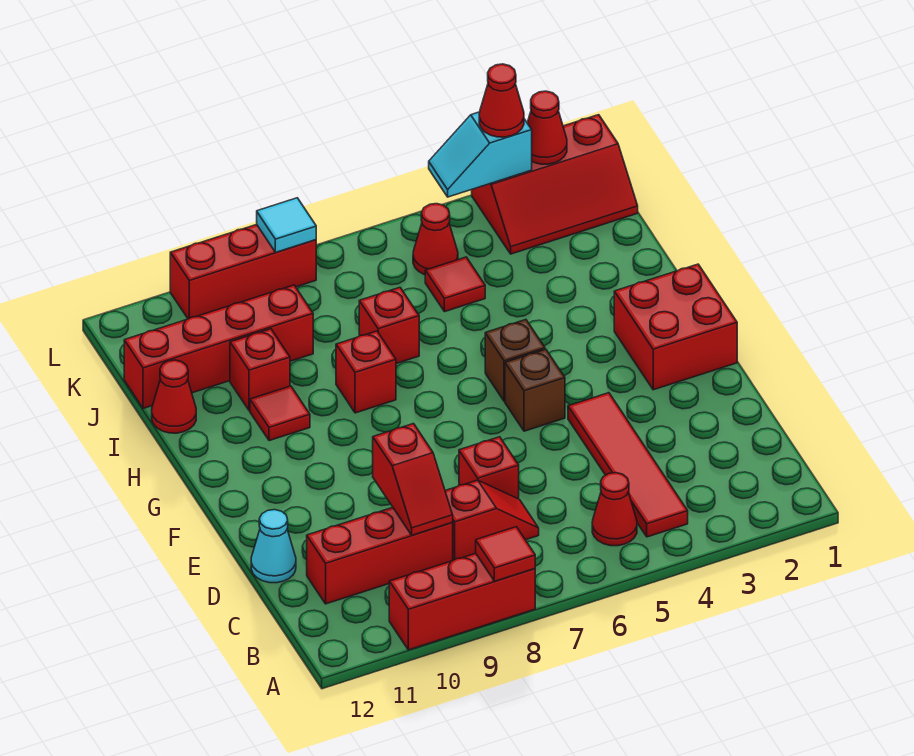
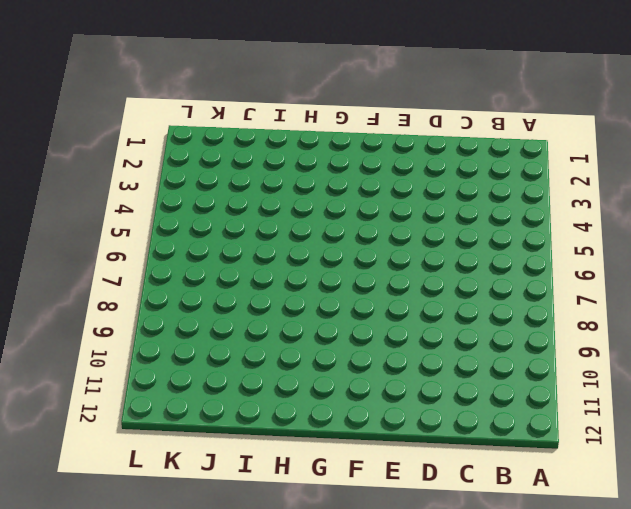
none -> red 1x3 brick [389,553,535,650]
none -> red 1x4 tile [568,393,688,537]
none -> red 1x1 cone [592,473,637,546]

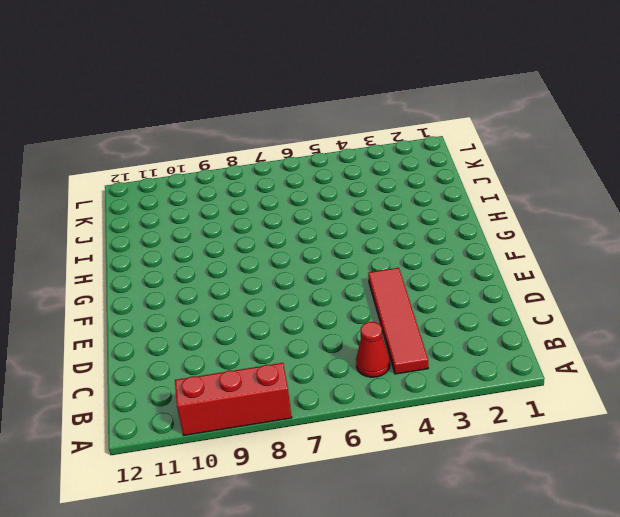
none -> red 1x2 slope [445,480,539,560]
none -> red 1x3 brick [307,507,453,604]
none -> red 1x1 brick [459,437,519,499]

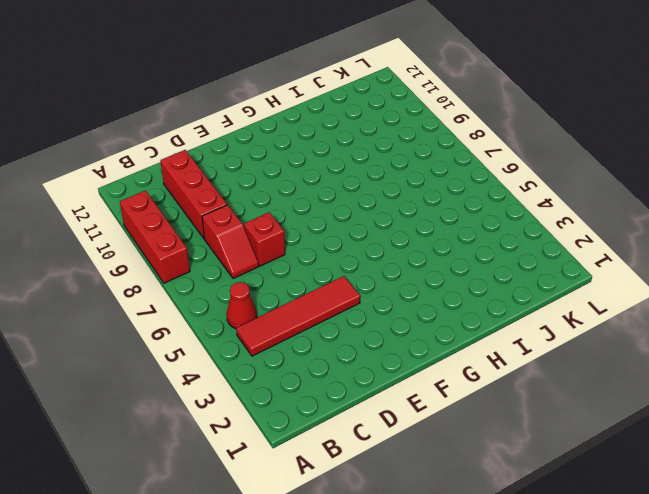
none -> cyan 1x1 cone [251,510,296,583]
none -> red 2x2 brick [614,264,737,390]
none -> brown 1x1 brick [505,349,565,431]

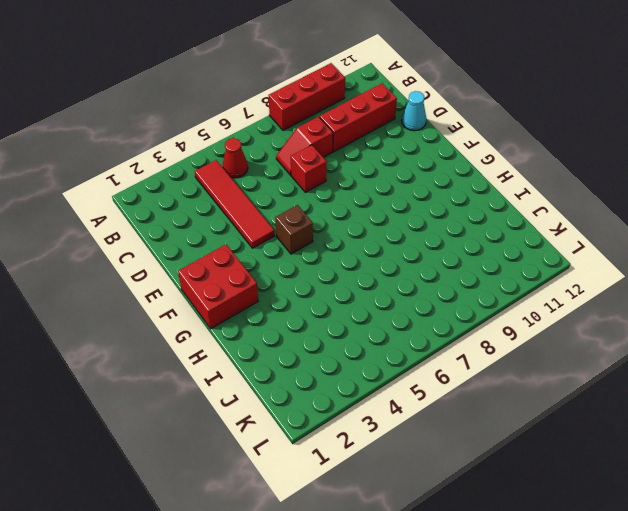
none -> brown 1x1 brick [485,320,545,401]
none -> red 1x1 brick [336,331,396,413]
none -> red 1x1 tile [250,386,310,441]

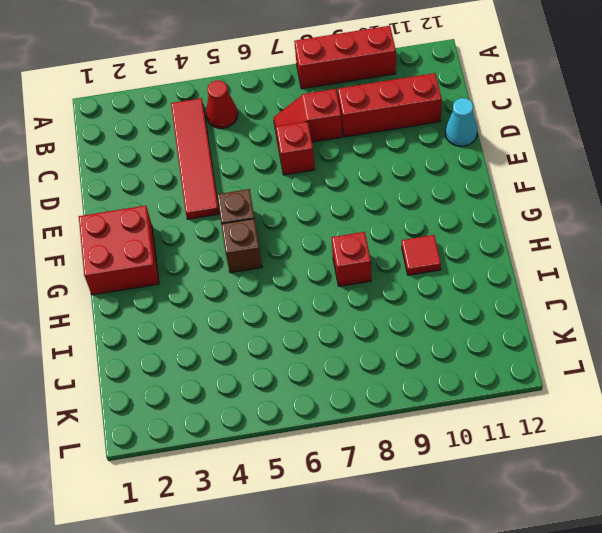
none -> red 1x1 brick [359,287,419,364]
none -> red 1x1 brick [230,329,290,411]
none -> red 1x1 cone [152,360,196,433]

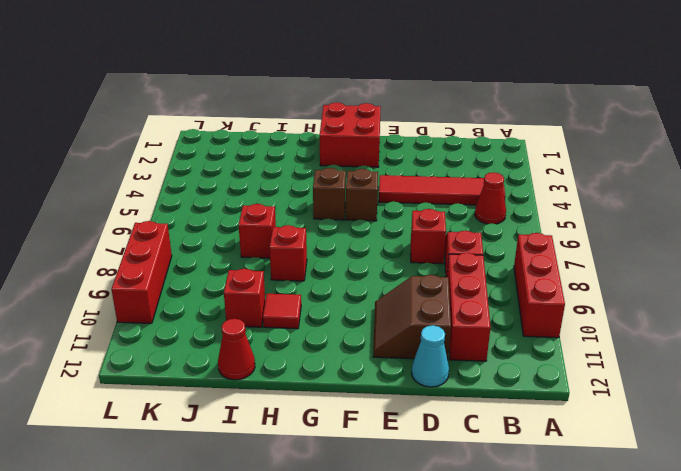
brown 2x2 slope [373,275,451,360] -> none
none -> red 1x1 tile [425,257,485,312]
none -> red 1x4 brick [124,285,313,408]
none -> red 2x3 slope [472,115,638,254]

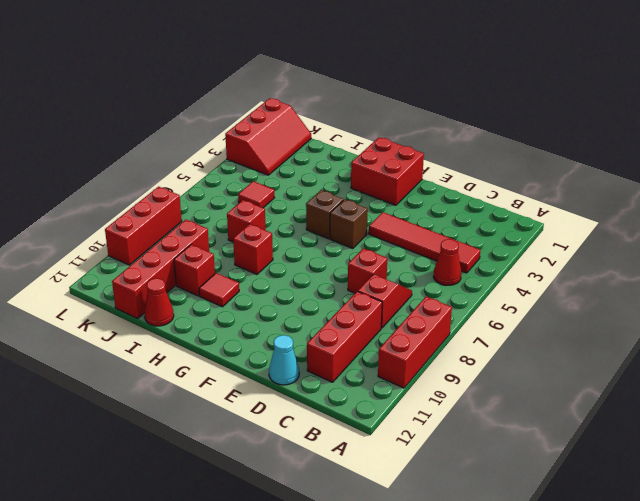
none -> red 1x1 cone [413,204,458,275]
none -> red 1x1 tile [476,527,535,581]
none -> red 1x2 slope [373,424,453,535]

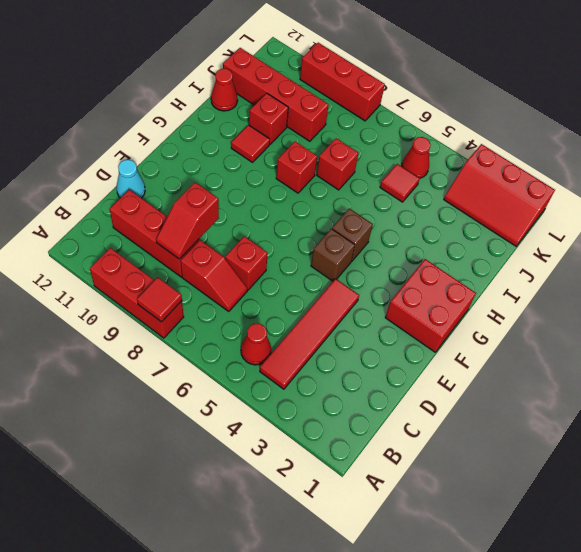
none -> red 1x1 cone [527,91,567,164]
none -> cyan 1x2 slope [429,112,532,197]
none -> cyan 1x1 tile [257,198,316,252]

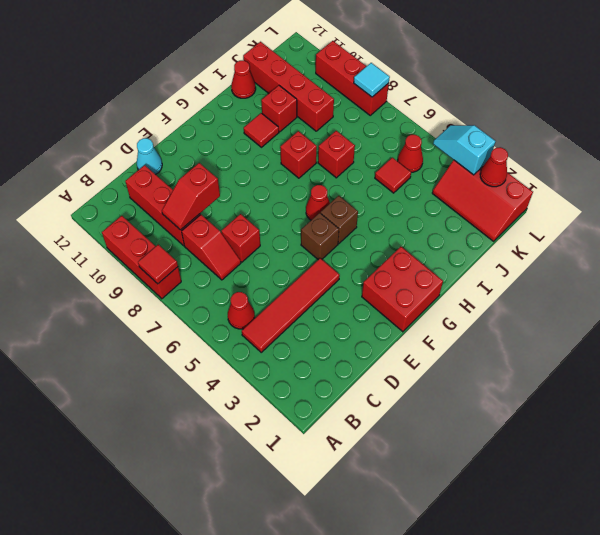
red 1x1 cone [306,185,330,220] -> red 1x1 cone moved to [479,64,524,137]

